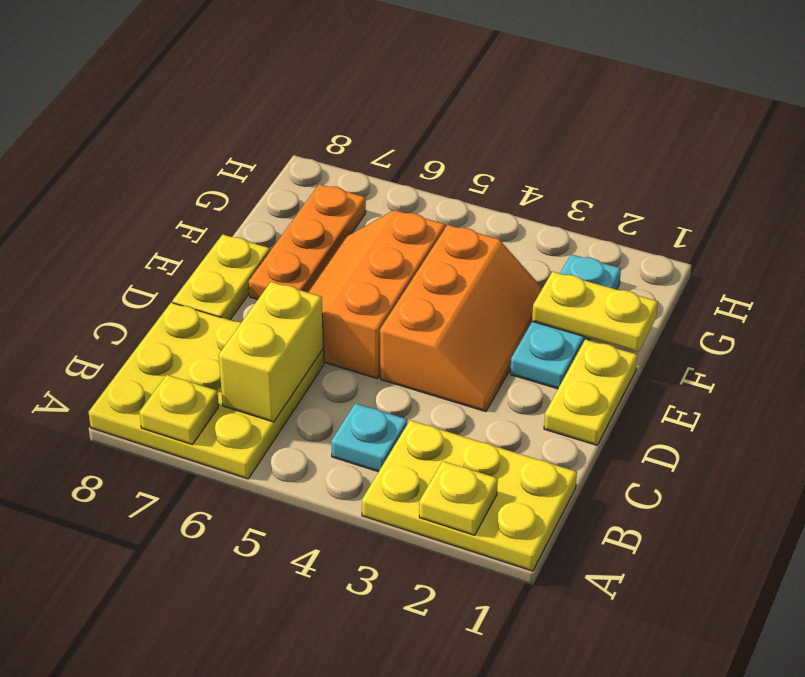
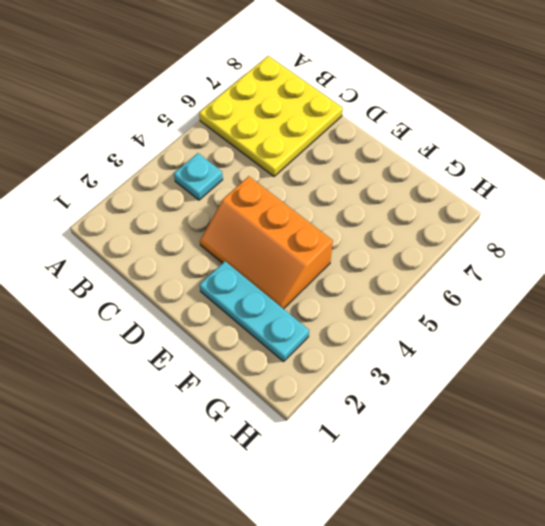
none -> yellow 2x3 plate [362,420,577,571]
none -> yellow 1x2 plate [544,339,637,445]
none -> orange 2x3 slope [308,210,445,379]

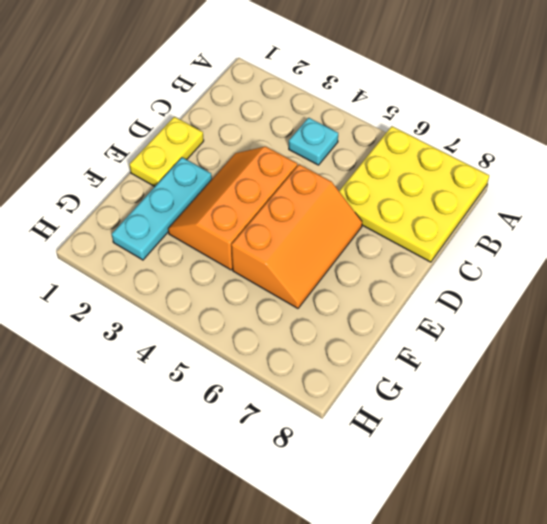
none -> yellow 2x3 plate [362,420,577,571]
none -> yellow 1x2 plate [172,234,270,320]
none -> orange 1x3 plate [249,184,366,299]

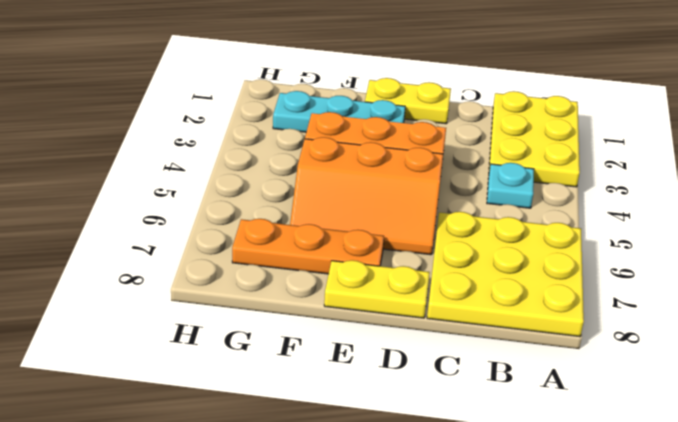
none -> yellow 1x1 plate [419,461,498,535]
none -> yellow 1x1 plate [140,375,219,445]
none -> yellow 1x2 brick [219,282,324,422]

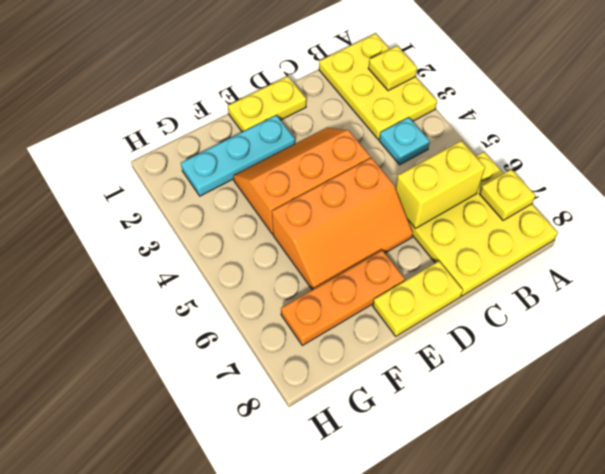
none -> yellow 1x2 plate [532,272,658,352]

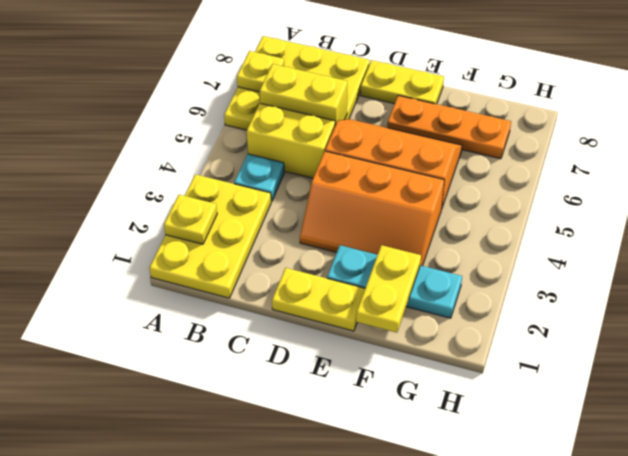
yellow 1x2 brick [247,103,335,178] -> none

